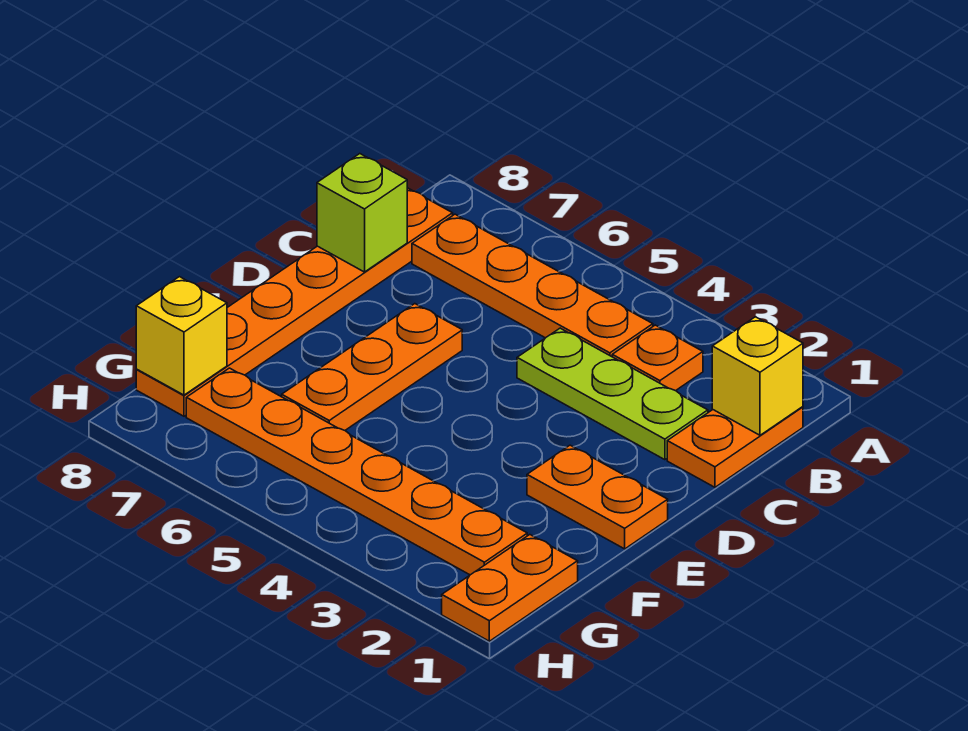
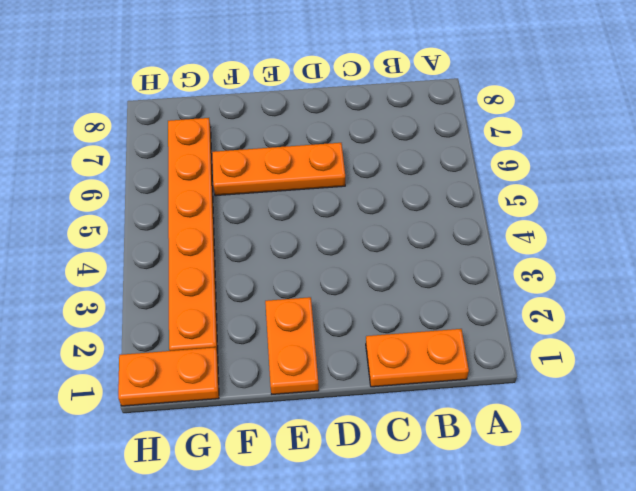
none -> orange 1x1 plate [612,325,703,391]
none -> orange 1x4 plate [412,214,653,357]
none -> orange 1x6 plate [136,188,453,416]

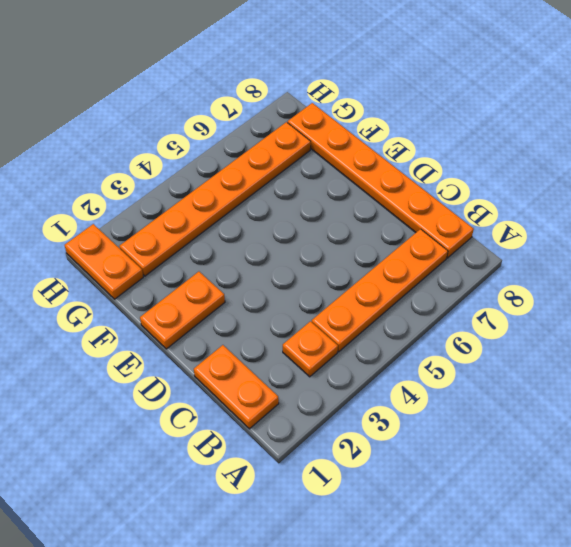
none -> lime 1x3 plate [517,328,708,460]
none -> orange 1x3 plate [282,304,462,430]
none -> yellow 1x1 brick [712,317,803,435]

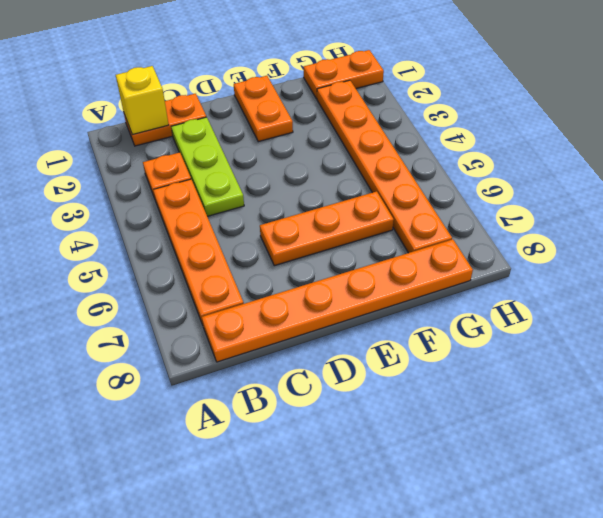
none -> lime 1x1 brick [317,154,407,272]
none -> yellow 1x1 brick [136,277,227,395]

